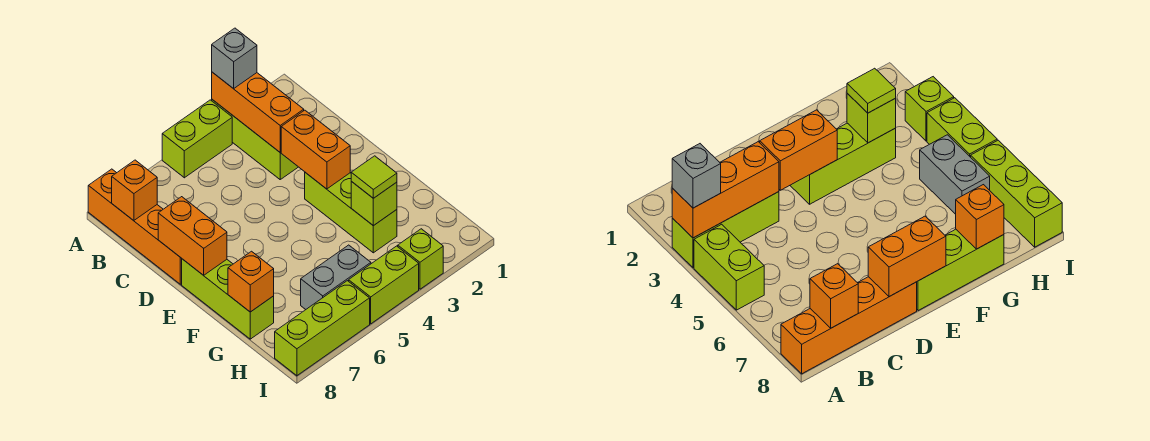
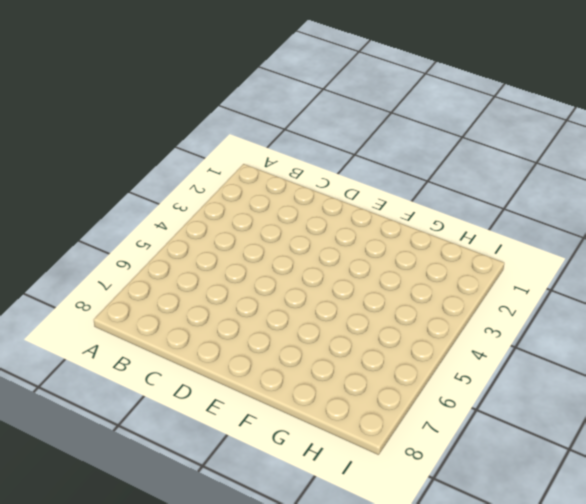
none -> lime 1x3 brick [212,100,298,179]
none -> lime 1x2 brick [162,100,232,178]
none -> orange 1x4 brick [88,169,182,284]

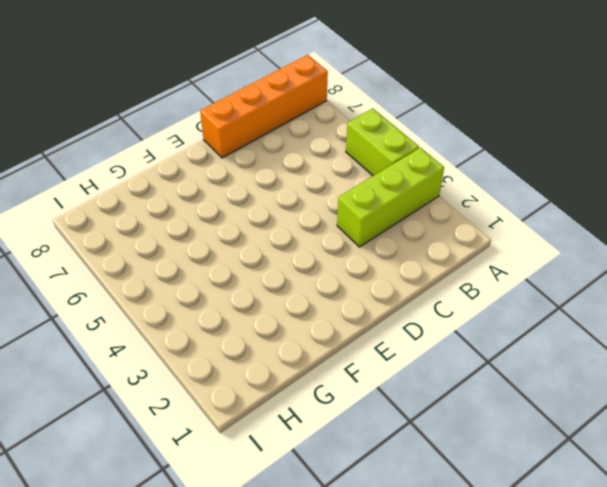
none -> lime 1x3 brick [305,172,397,253]
none -> lime 1x3 brick [182,259,274,339]
none -> grey 1x2 brick [301,245,371,309]

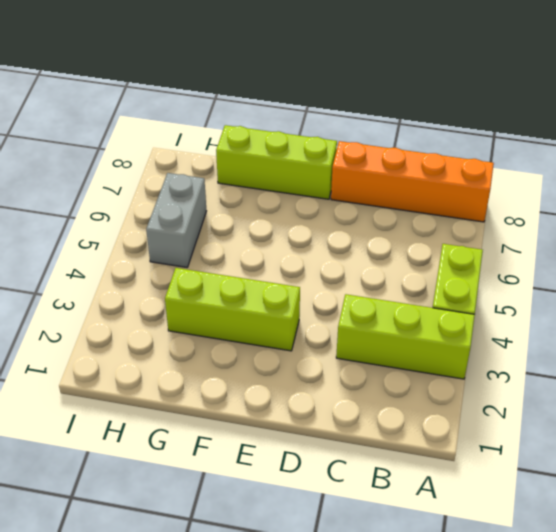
none -> lime 1x1 brick [398,229,443,289]
none -> lime 1x2 brick [349,246,419,324]
none -> lime 1x3 brick [275,281,370,376]

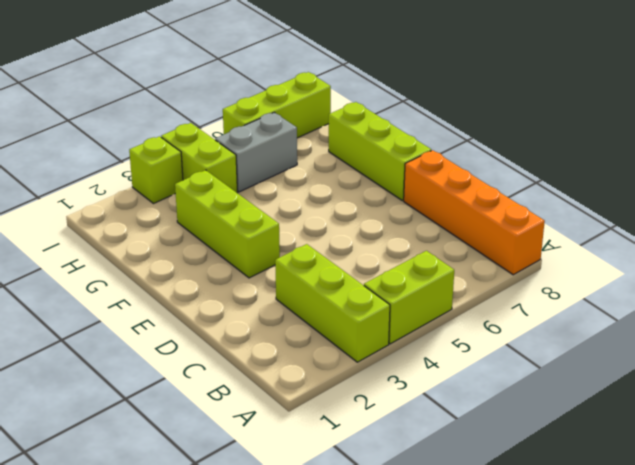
lime 1x2 brick [161,123,237,193] -> lime 1x2 brick turned to [349,246,419,324]
none -> orange 1x3 brick [212,72,304,152]
none -> orange 1x1 brick [112,160,157,221]
none -> orange 1x2 brick [281,110,350,189]

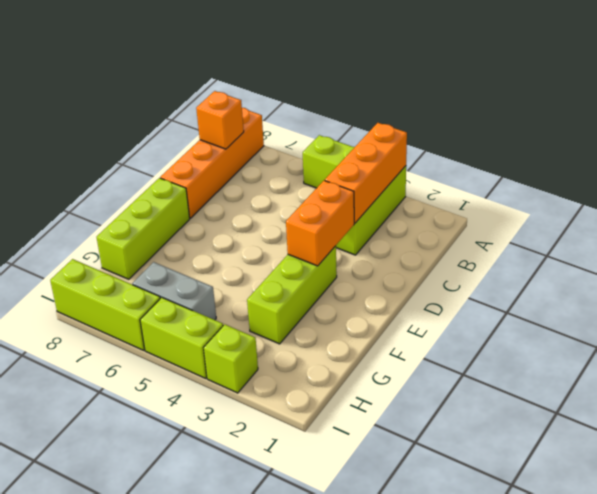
none -> orange 1x2 brick [158,197,227,275]
none -> lime 1x1 brick [351,182,397,226]
none -> orange 1x1 brick [228,251,274,312]

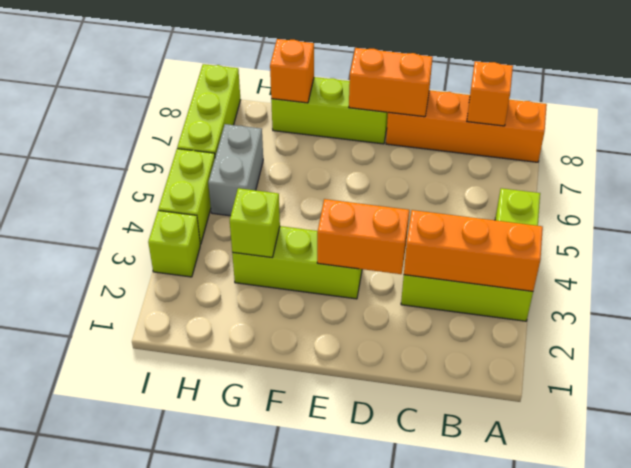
none -> grey 1x1 brick [212,28,257,89]
none -> lime 1x1 tile [351,156,397,198]

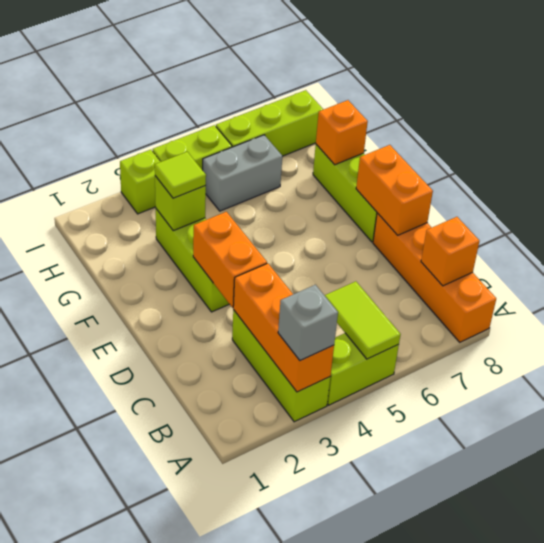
lime 1x2 tile [324,281,401,359] -> none

